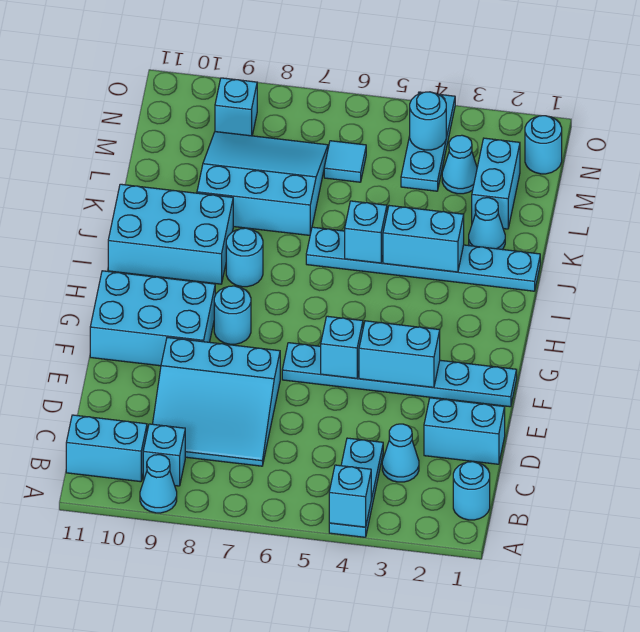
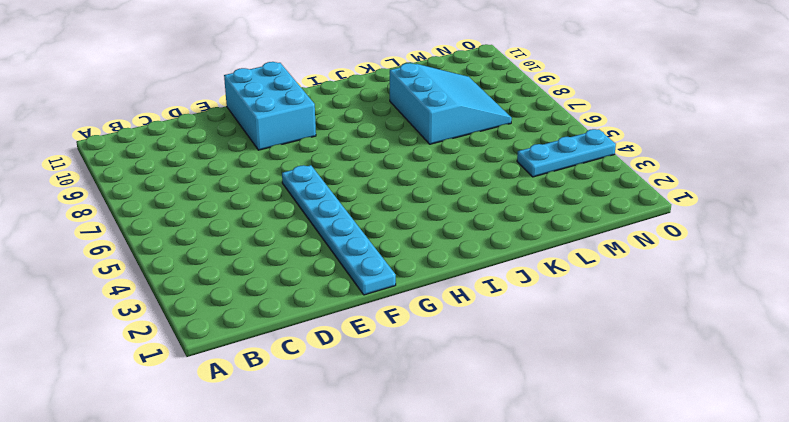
none -> cyan 1x3 plate [329,438,383,537]
none -> cyan 1x1 cone [140,455,177,513]
none -> cyan 1x1 round brick [453,462,490,520]

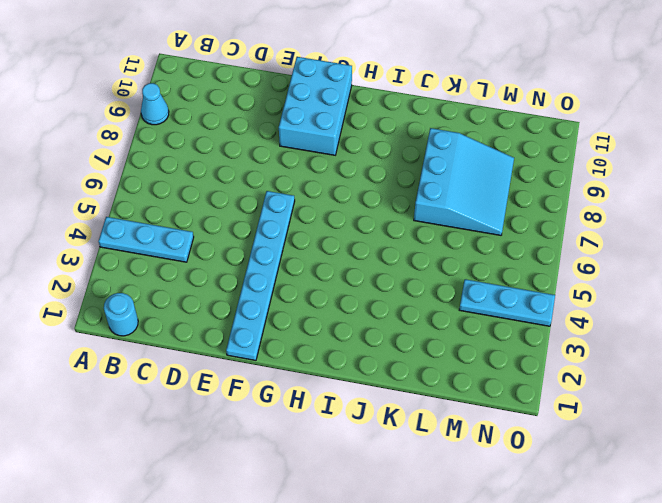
none -> cyan 1x1 brick [143,424,185,486]
none -> cyan 1x2 brick [66,415,147,482]
none -> cyan 1x1 cone [382,424,419,482]

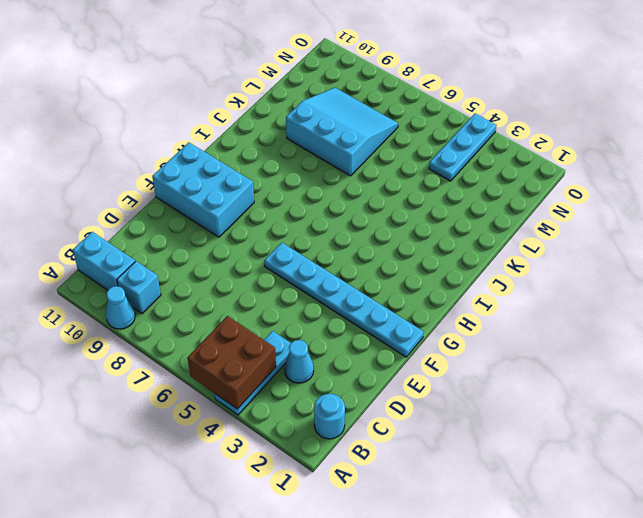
brown 2x2 brick [188,316,276,409] -> cyan 1x1 brick [329,465,371,527]
none -> cyan 3x3 slope [153,338,280,466]
none -> cyan 1x2 brick [424,398,505,464]
none -> cyan 1x1 round brick [214,286,251,344]

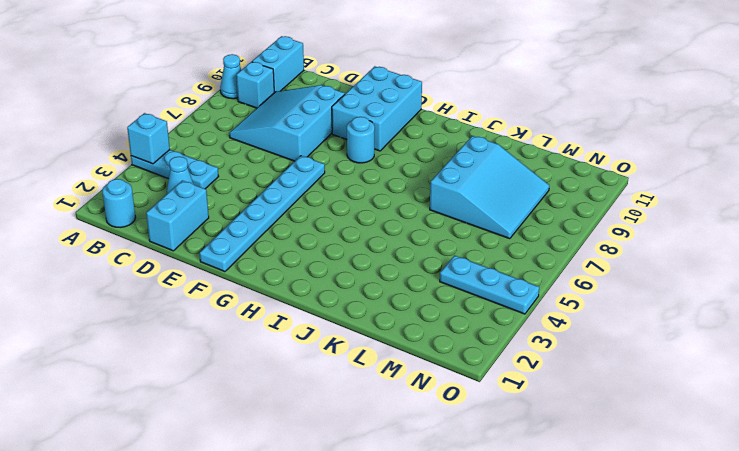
none -> cyan 1x1 round brick [226,228,263,287]
none -> cyan 2x3 brick [108,184,233,284]
none -> cyan 1x6 plate [306,227,540,291]

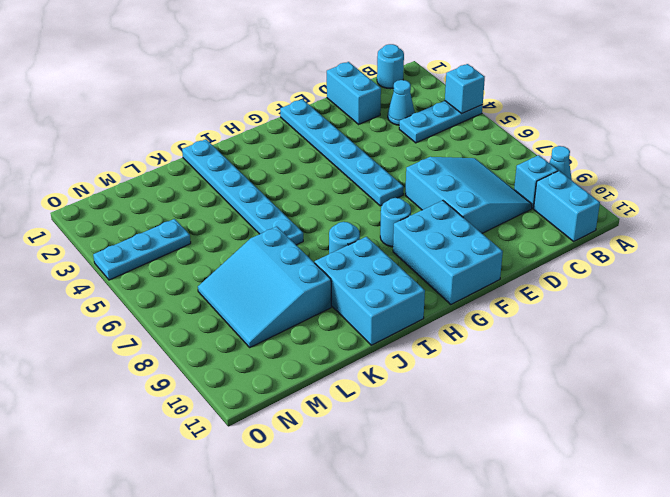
none -> cyan 1x1 cone [469,198,505,249]
none -> cyan 1x2 brick [472,138,520,229]
none -> cyan 1x1 cone [442,135,477,194]

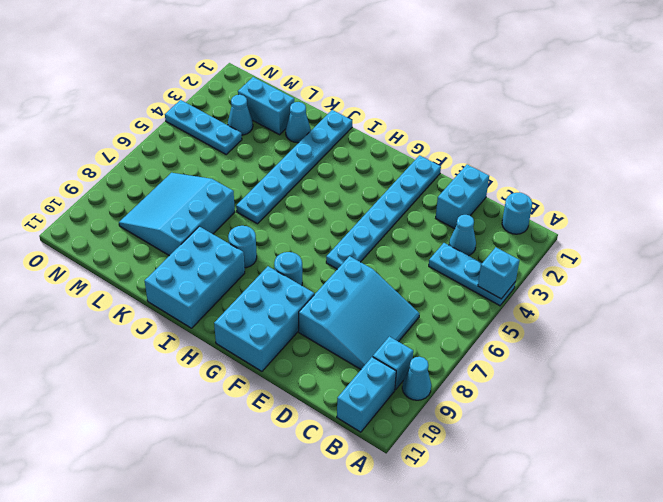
none -> cyan 1x1 tile [324,141,366,182]
none -> cyan 1x1 round brick [525,116,562,174]
none -> cyan 1x1 brick [215,78,257,136]

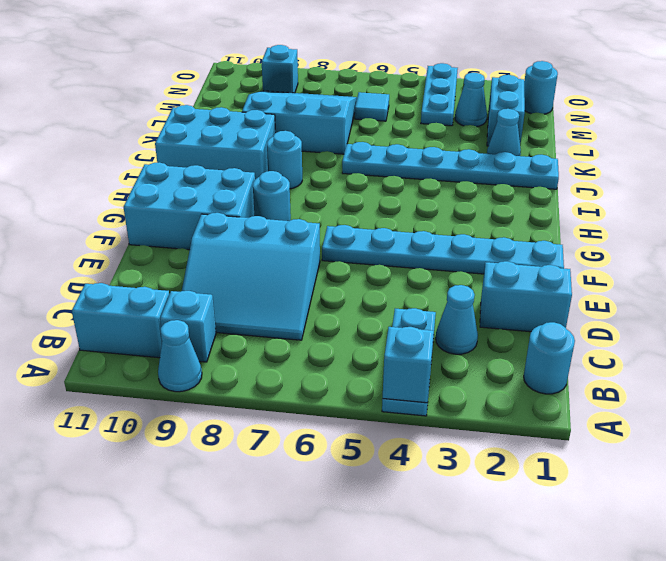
none -> cyan 1x2 brick [359,321,440,387]
none -> cyan 1x1 brick [321,316,363,378]
none -> cyan 1x2 brick [383,206,464,272]

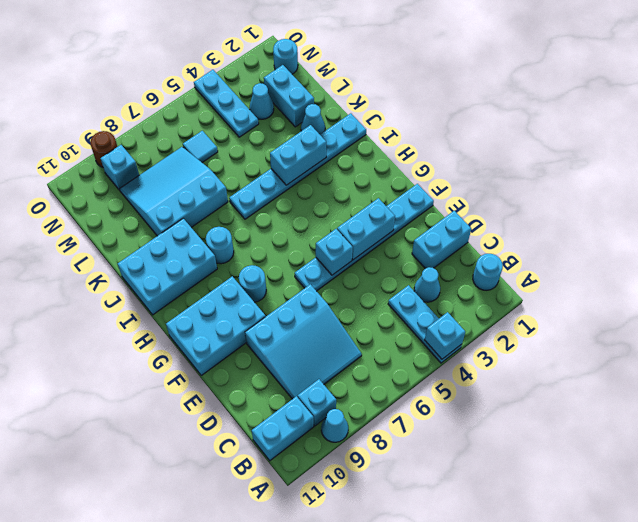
brown 1x1 round brick [90,131,117,167] -> none
none -> cyan 1x1 brick [345,201,387,263]
none -> cyan 1x1 round brick [410,92,446,150]

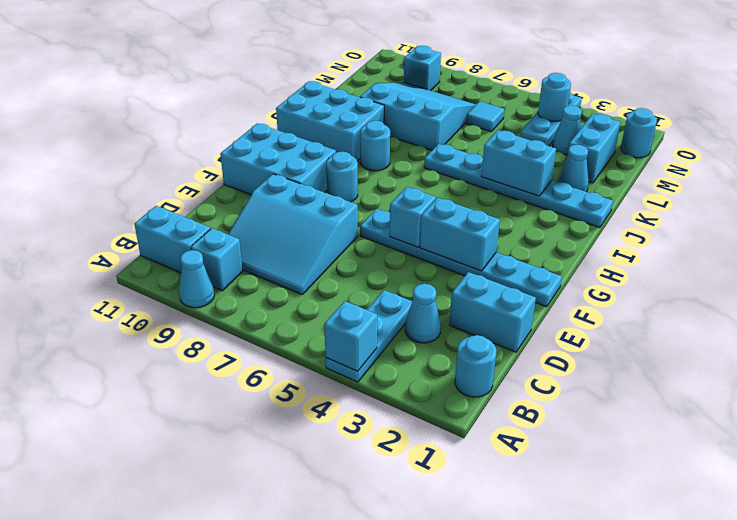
none -> cyan 1x1 brick [345,201,387,263]

